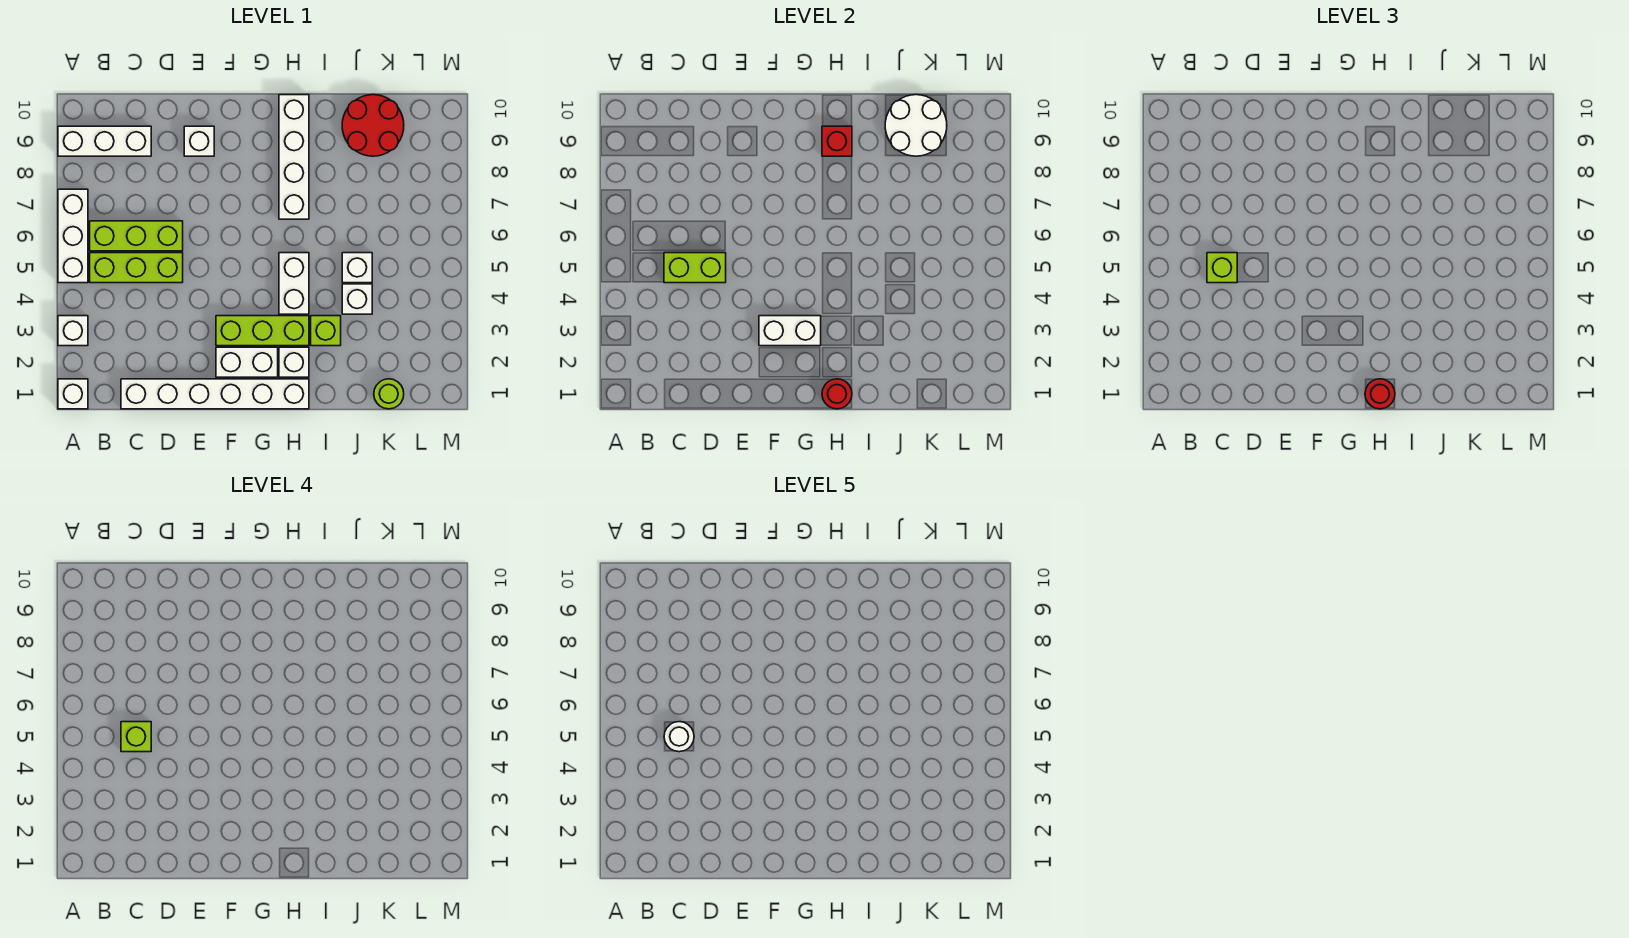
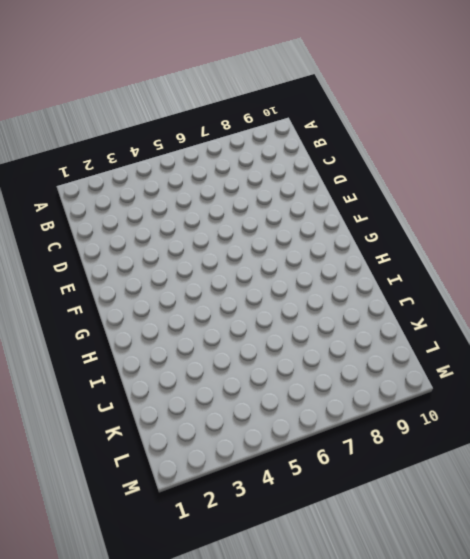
none -> white 1x1 brick [58,379,88,409]
none -> white 1x1 brick [58,316,88,346]
none -> white 1x3 brick [58,189,88,283]

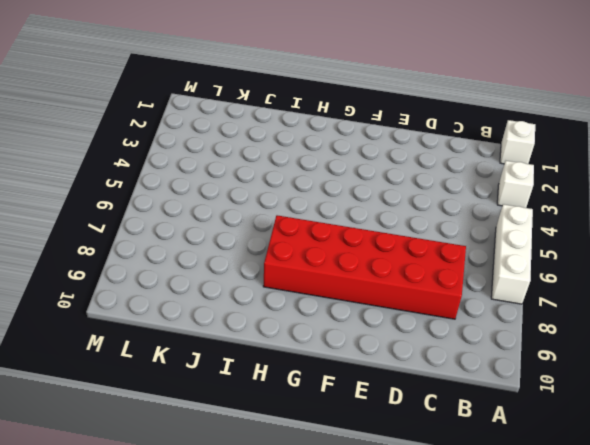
red 2x6 brick [263,215,466,319] -> white 1x4 brick [279,95,309,219]
none -> white 1x3 brick [58,126,151,156]
none -> lime 1x3 brick [90,253,183,283]
none -> lime 1x3 brick [90,221,183,251]

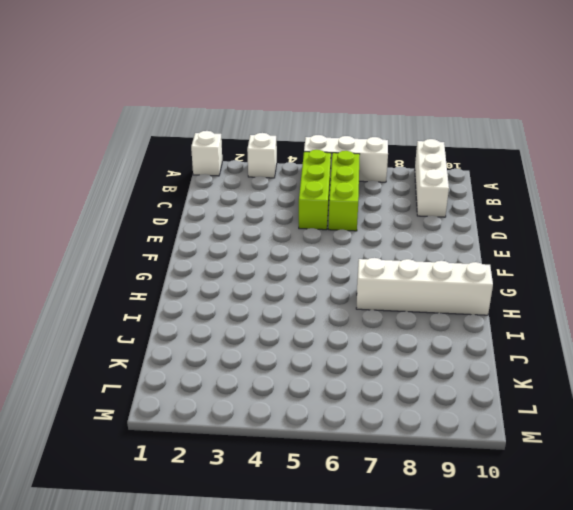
none -> white 1x6 brick [121,379,309,409]
none -> white 1x1 brick [184,126,214,156]
none -> white 1x2 brick [216,347,278,377]

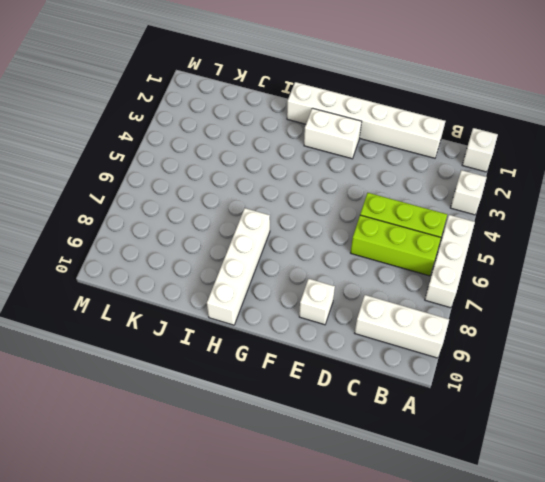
none -> lime 1x3 brick [216,316,309,346]
none -> white 1x1 brick [279,347,309,377]
none -> white 1x2 brick [279,253,309,314]

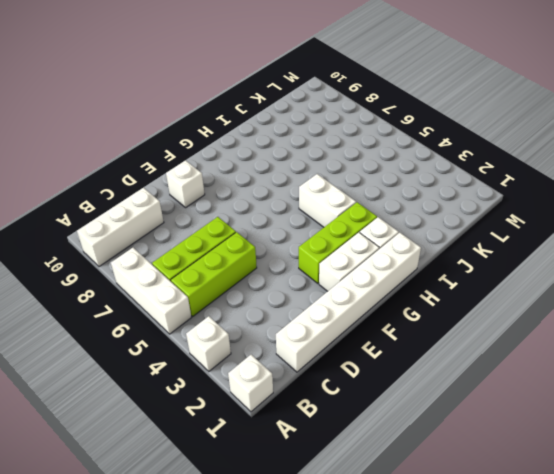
none -> white 1x4 brick [279,95,309,219]
none -> lime 1x1 brick [311,316,341,346]
none -> white 1x1 brick [342,284,372,314]

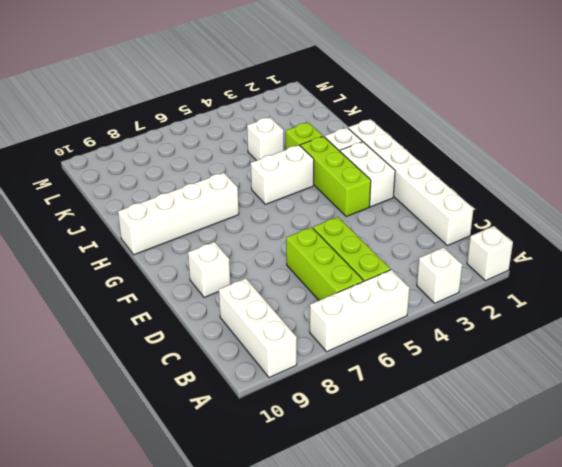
none -> white 1x1 brick [342,253,372,283]
none -> red 2x2 round brick [342,95,404,156]
none -> lime 1x1 round brick [374,379,404,409]

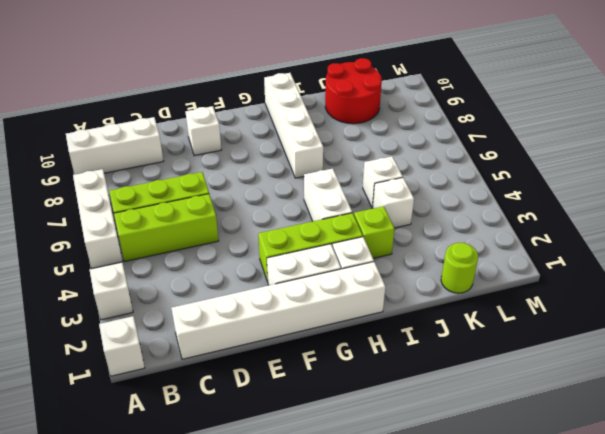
none -> lime 1x2 brick [664,253,726,283]
none -> white 1x2 brick [759,316,821,346]
none -> red 1x1 round brick [822,379,852,409]

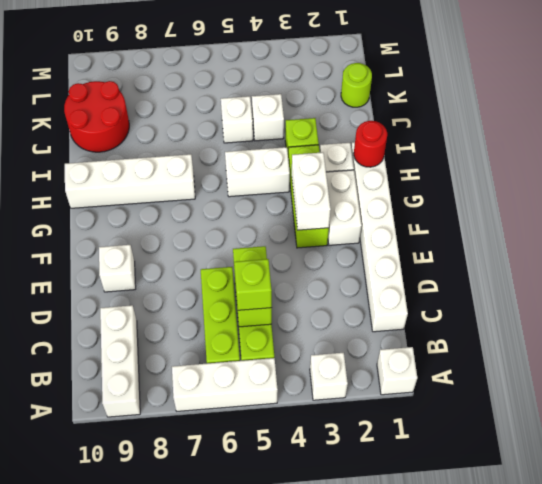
none -> red 1x1 brick [822,126,852,156]
none -> white 2x2 round brick [885,95,947,156]
none -> red 1x1 round brick [1365,379,1395,409]

